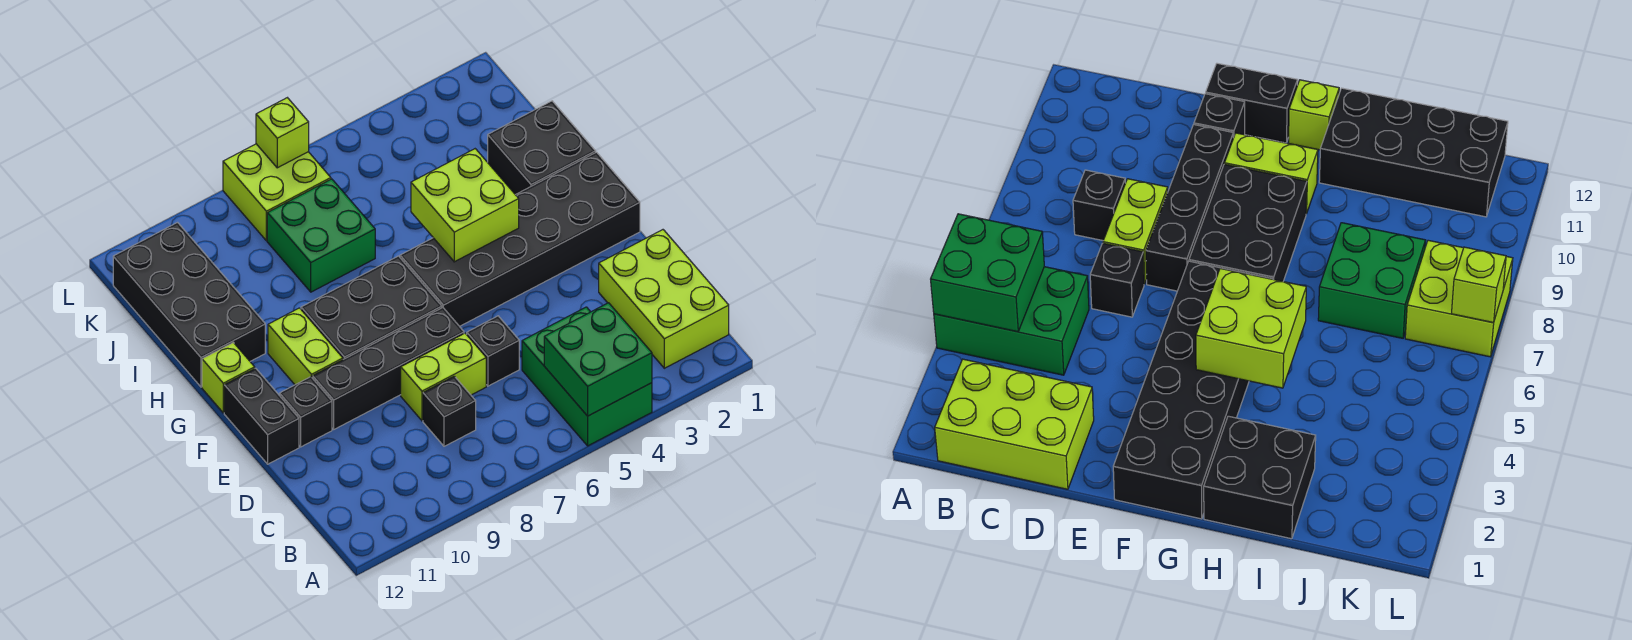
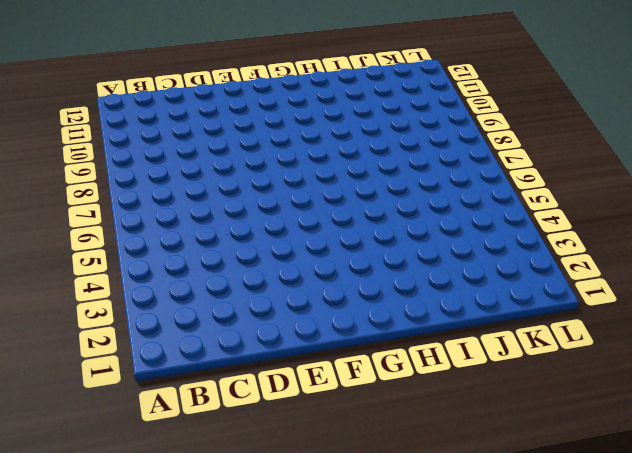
none -> green 2x3 brick [522,307,652,446]
none -> lime 2x3 brick [599,230,729,368]
none -> black 1x1 brick [423,376,476,446]

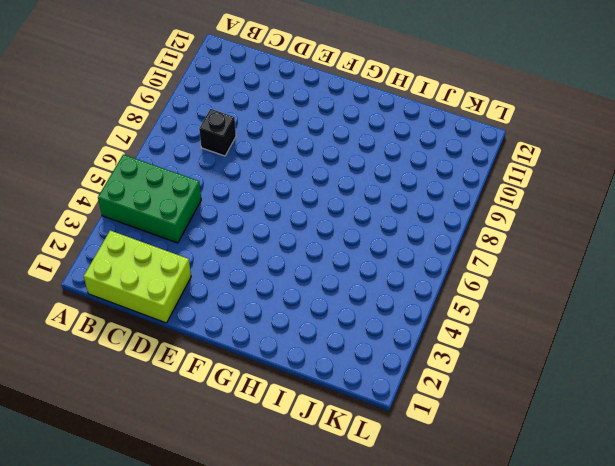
none -> black 1x1 brick [467,316,519,386]
none -> lime 1x2 brick [401,333,486,421]
none -> black 1x4 brick [313,308,464,429]

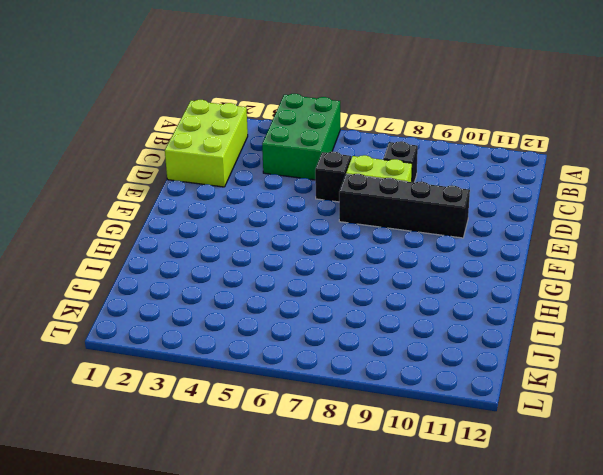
none -> black 1x1 brick [280,377,332,447]
none -> black 1x2 brick [224,368,299,464]
none -> black 2x6 brick [400,152,640,326]

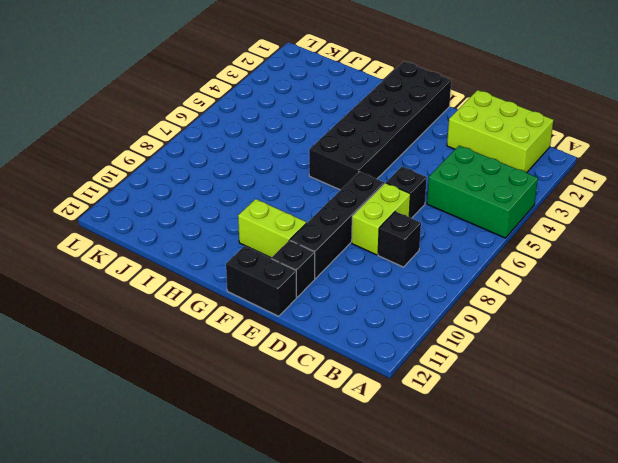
none -> black 2x3 brick [301,256,442,359]
none -> lime 1x1 brick [202,343,255,413]
none -> black 2x2 brick [488,101,596,195]

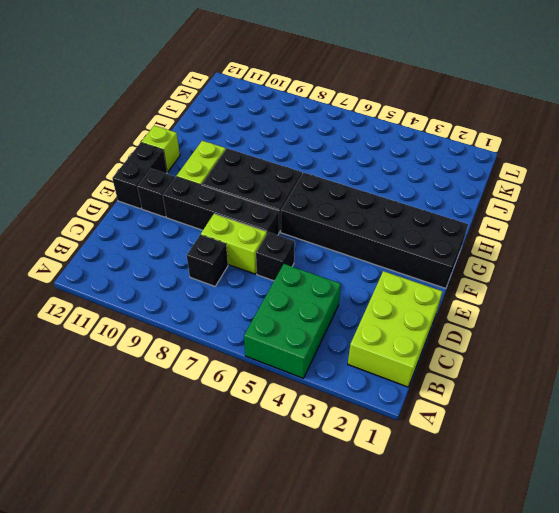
none -> black 2x2 brick [488,101,596,195]
none -> black 2x4 brick [113,223,265,387]
none -> green 2x2 brick [267,179,375,292]

